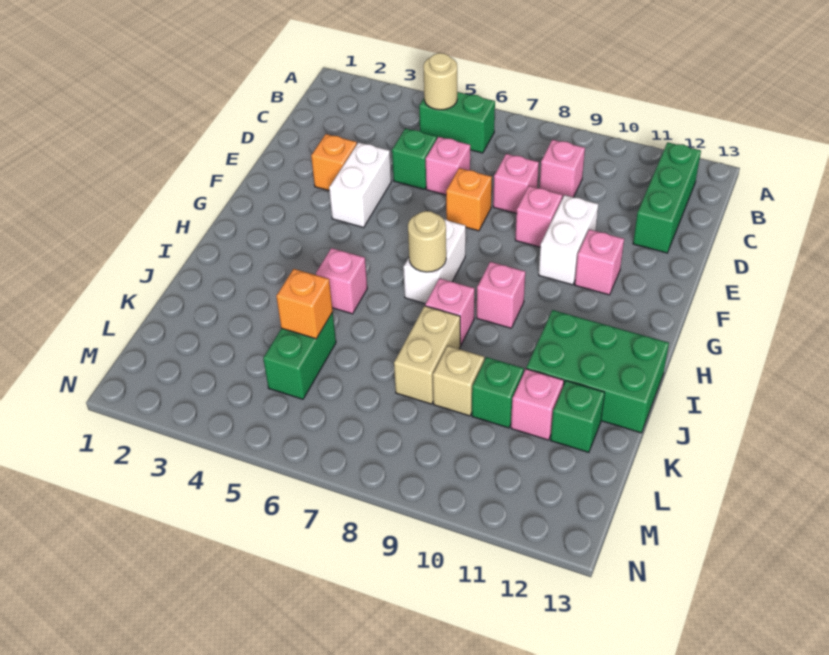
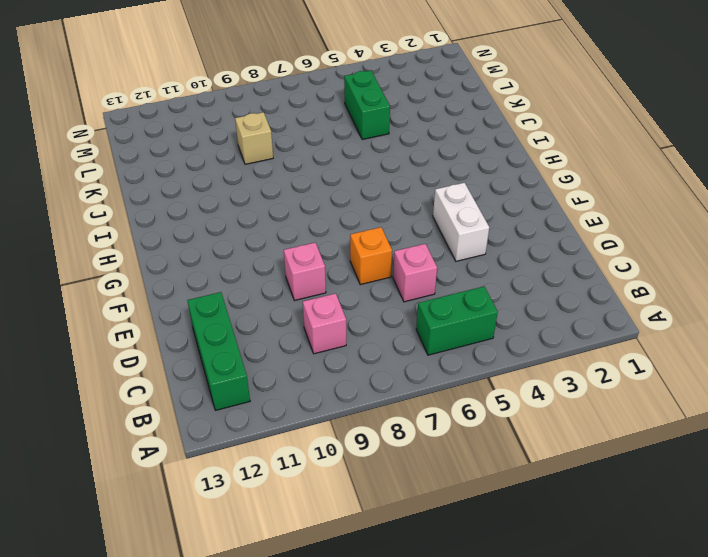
none -> green 1x1 brick [392,128,437,189]
none -> pink 1x1 brick [493,154,539,214]
none -> orange 1x1 brick [311,134,357,191]

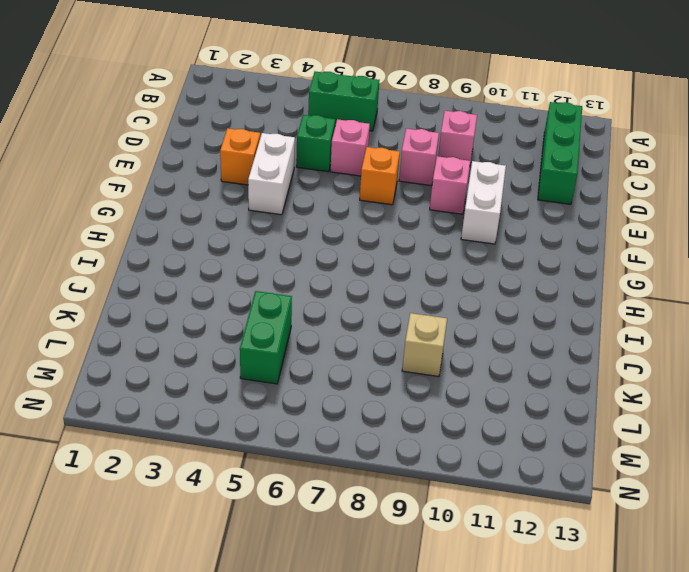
none -> pink 1x1 brick [575,229,624,295]
none -> white 1x2 brick [403,219,466,304]
none -> pink 1x1 brick [477,262,525,328]

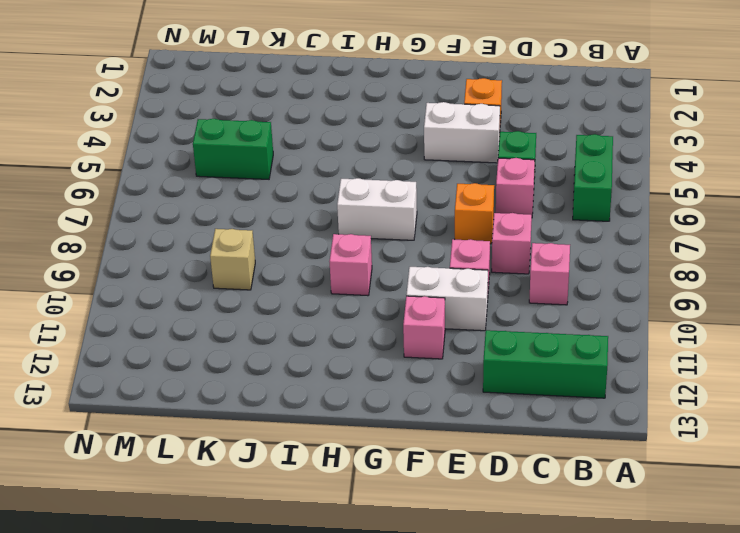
none -> pink 1x1 brick [316,248,367,314]
none -> pink 1x1 brick [425,278,475,346]
none -> green 2x3 brick [526,310,669,433]

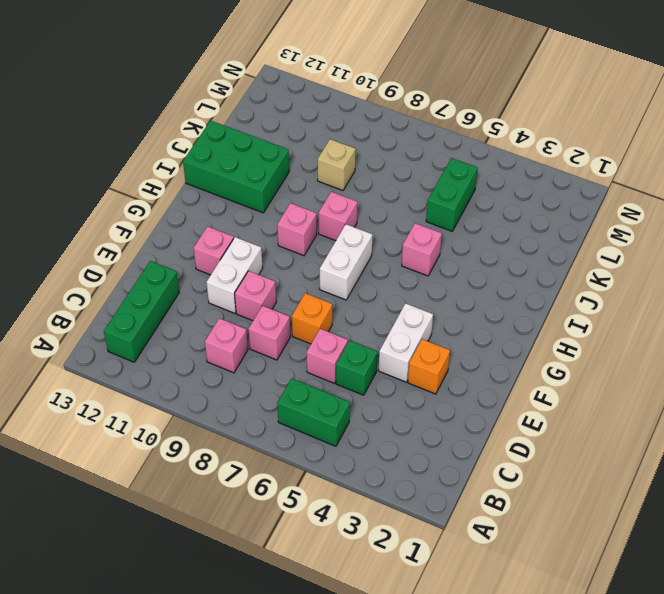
none -> tan 1x2 brick [394,306,460,404]
none -> green 1x1 brick [472,357,524,428]
none -> pink 1x1 brick [511,369,564,440]

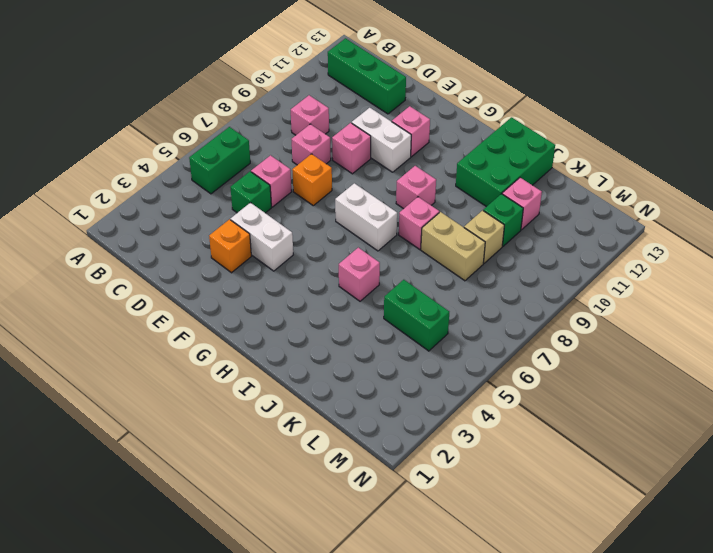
none -> green 1x1 brick [551,381,605,452]
none -> tan 1x1 round brick [423,53,457,110]
none -> tan 1x1 round brick [408,211,446,272]

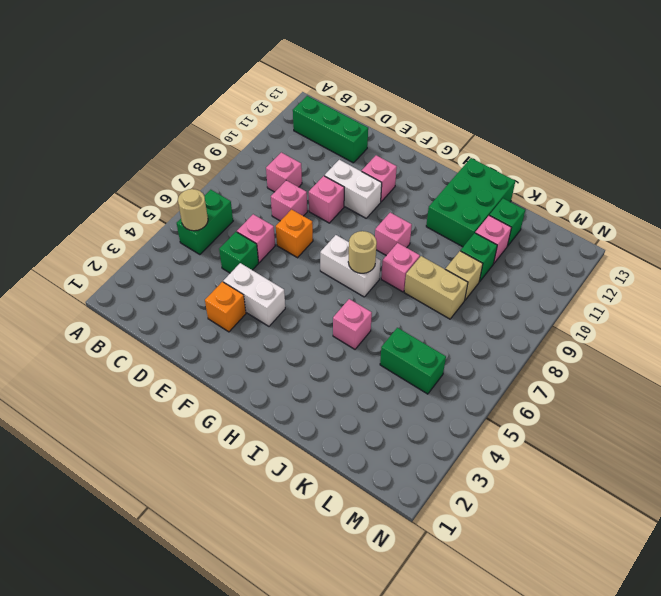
none -> orange 1x1 brick [276,269,333,339]

